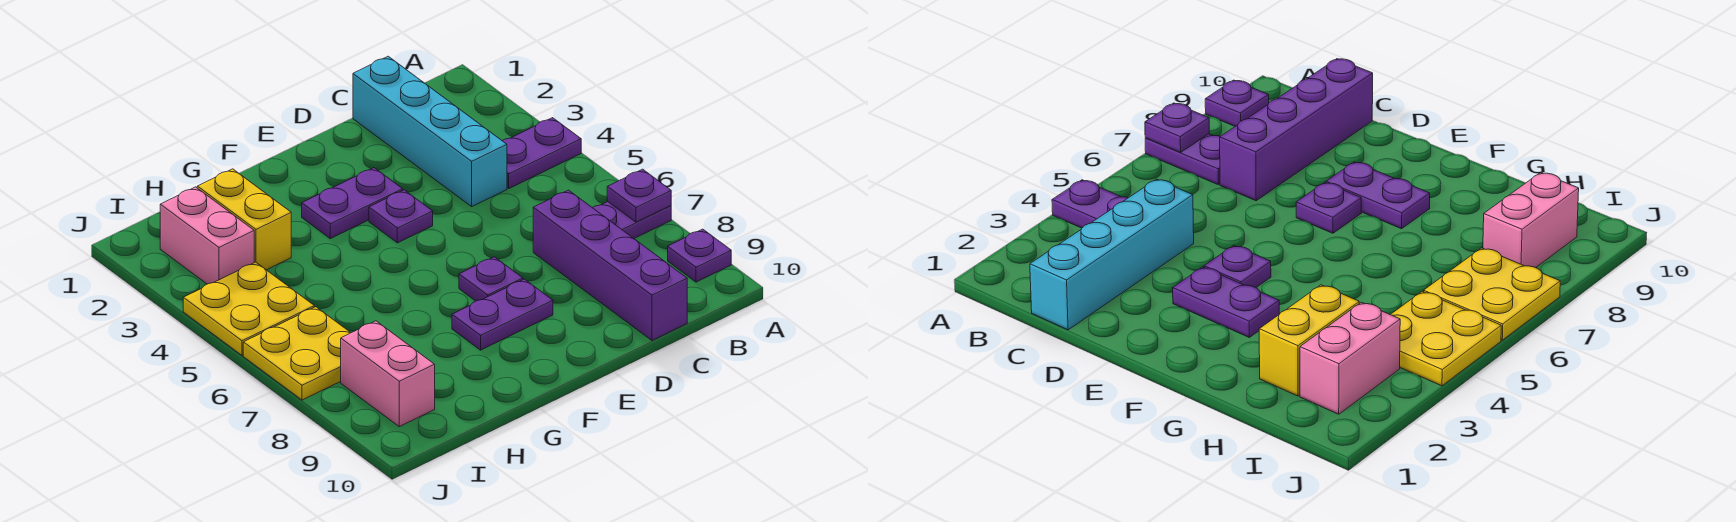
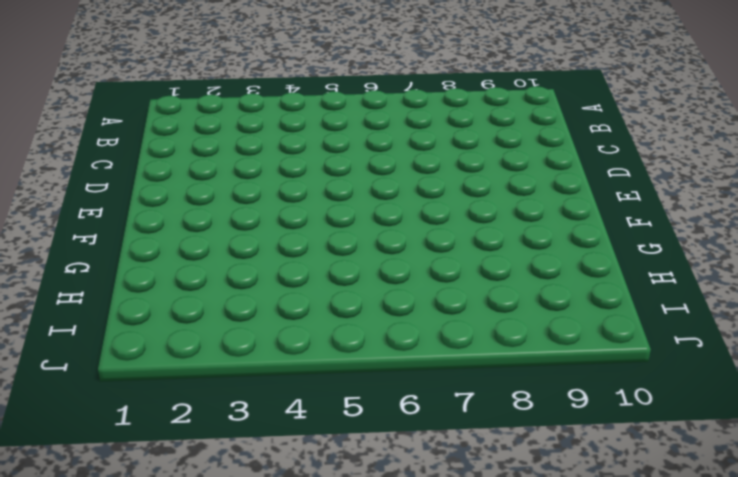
none -> purple 1x2 plate [502,118,581,188]
none -> purple 1x2 plate [592,201,671,238]
none -> purple 1x1 plate [668,229,731,282]

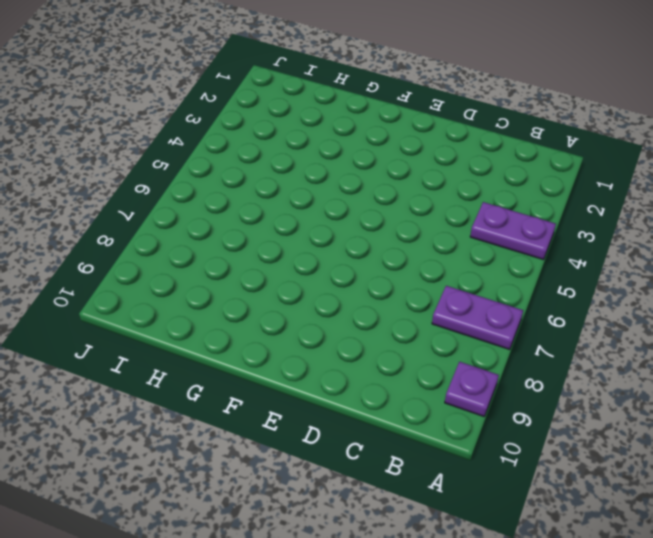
none -> cyan 1x4 brick [353,56,507,207]
none -> purple 1x4 brick [533,190,687,340]
none -> purple 1x2 plate [302,168,403,239]

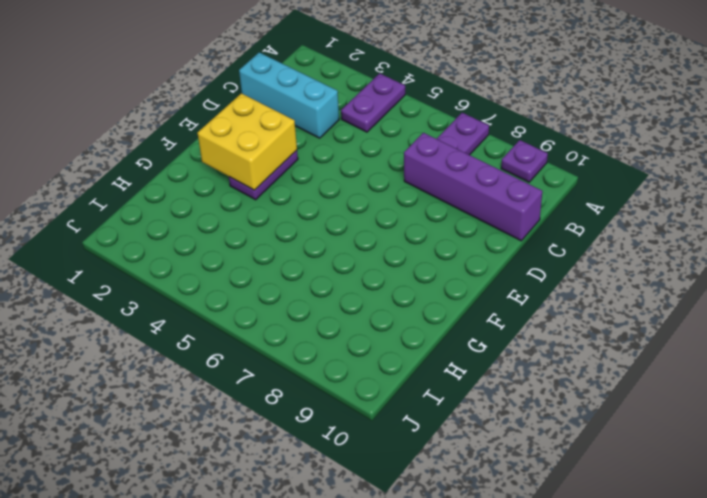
cyan 1x3 brick [239,52,339,138] -> cyan 1x4 brick [353,56,507,207]
yellow 2x2 brick [198,93,297,190] -> none
none -> purple 1x1 plate [369,190,433,243]
none -> purple 1x1 plate [459,257,523,301]
none -> purple 1x2 plate [452,279,553,350]

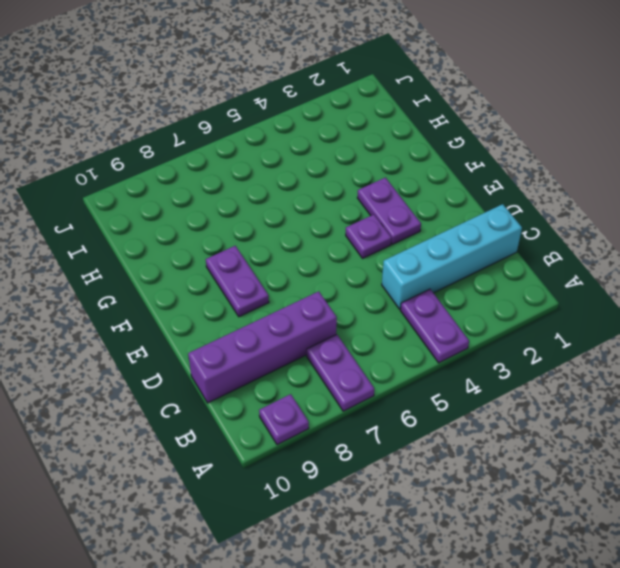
none -> purple 1x1 plate [459,257,523,301]
none -> yellow 1x2 brick [197,169,291,270]
none -> pink 1x2 brick [160,187,254,284]

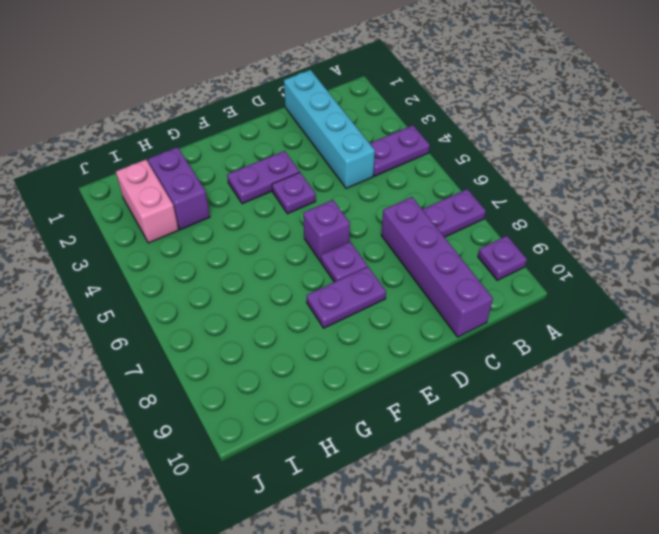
purple 1x1 brick [303,200,350,261] -> none
purple 1x2 brick [148,147,210,230] -> yellow 1x2 brick [197,169,291,270]
none -> yellow 2x2 plate [183,262,314,355]
none -> yellow 2x2 plate [243,307,351,400]
none -> pink 1x2 brick [341,321,435,427]

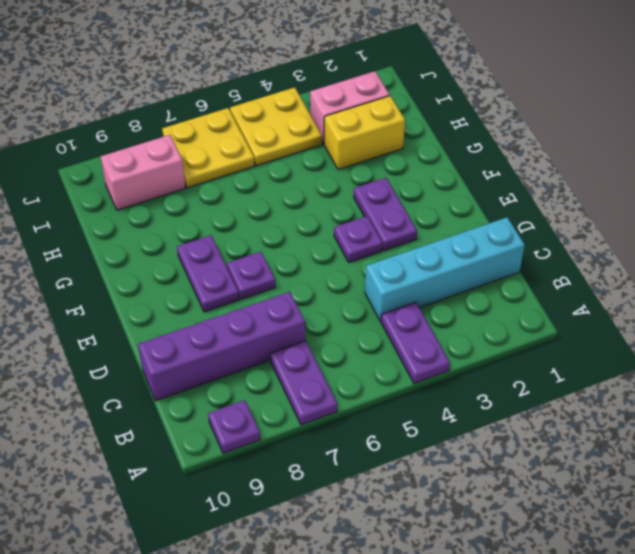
none -> purple 1x1 plate [607,169,671,222]

